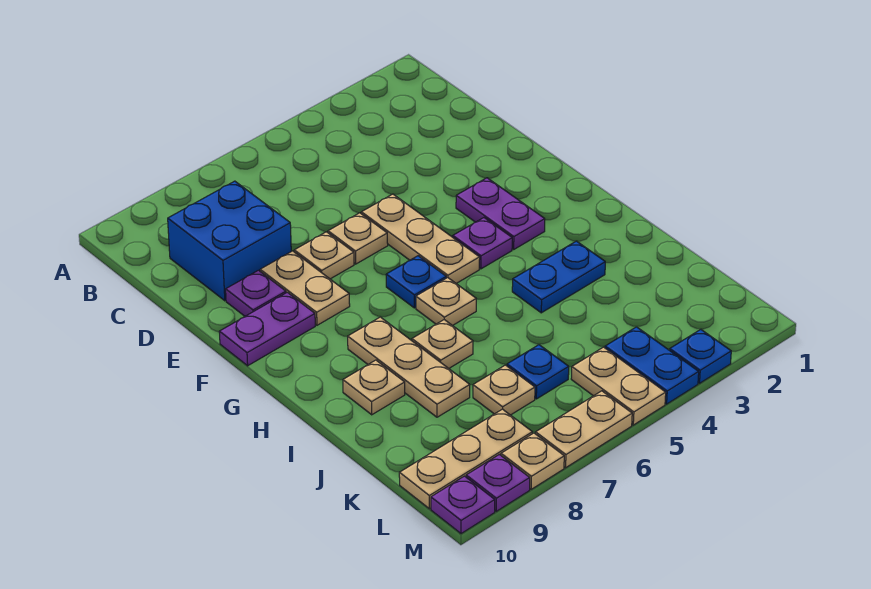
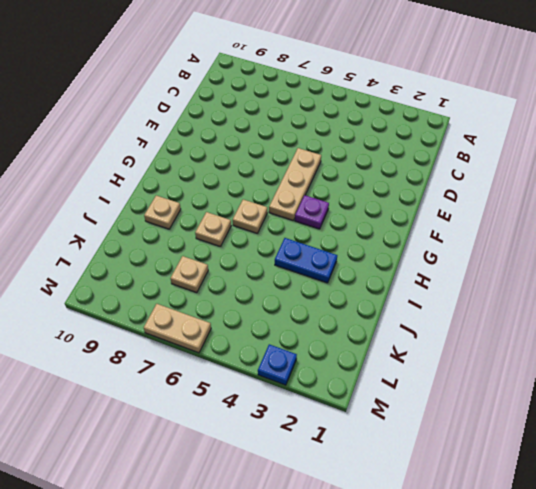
none -> blue 2x2 brick [168,181,291,301]
none -> tan 1x1 plate [328,213,388,264]
none -> tan 1x1 plate [294,232,354,279]

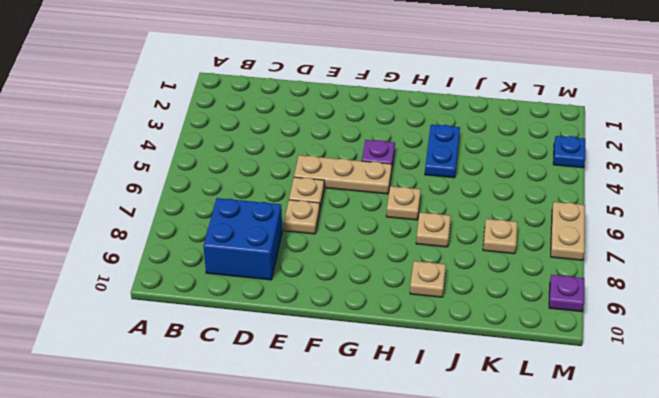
none -> tan 1x2 plate [260,251,350,325]
none -> purple 1x1 plate [226,270,286,316]
none -> purple 1x2 plate [456,178,545,249]

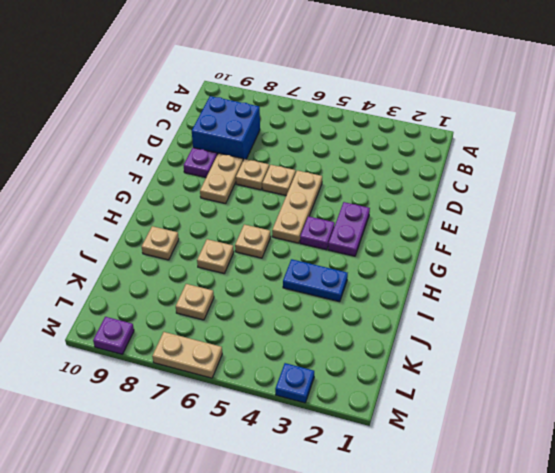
none -> purple 1x2 plate [219,292,315,366]
none -> blue 1x1 plate [386,256,446,308]
none -> tan 1x3 plate [348,317,470,417]

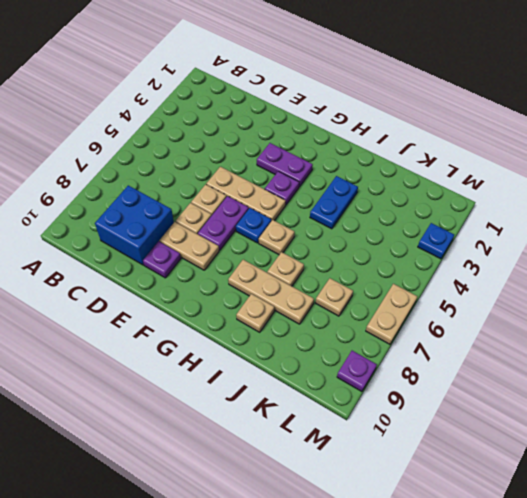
purple 1x2 plate [198,196,249,250] -> purple 1x2 plate moved to [219,292,315,366]
none -> blue 1x1 plate [507,345,569,399]
none -> blue 1x2 plate [605,327,699,404]
none -> tan 1x2 plate [571,347,666,425]

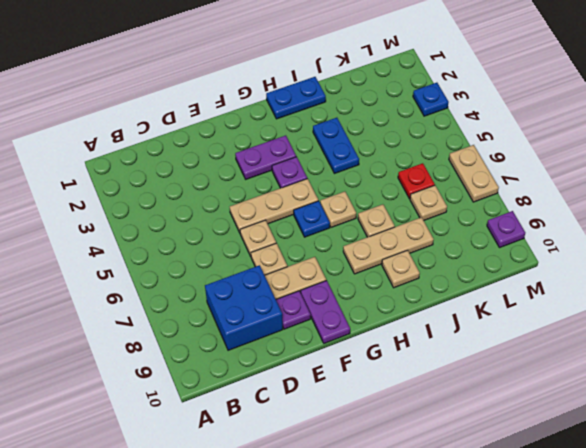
blue 1x2 plate [266,77,326,119] -> blue 1x2 plate moved to [605,327,699,404]
red 1x1 plate [398,163,435,199] -> blue 1x1 plate [507,345,569,399]
none -> tan 1x2 plate [571,347,666,425]
none -> tan 1x3 plate [399,409,532,509]
none -> tan 1x1 plate [501,433,564,489]

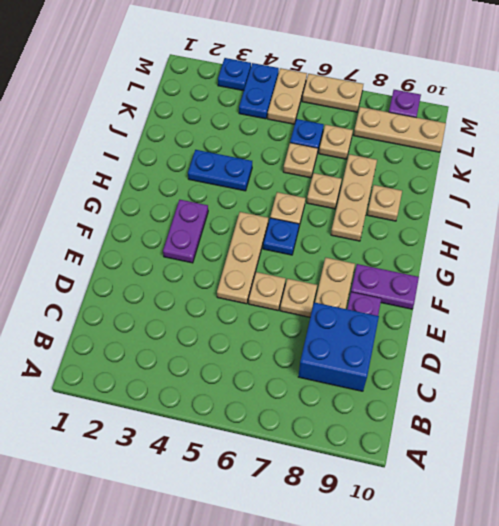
tan 1x1 plate [283,143,318,178] -> tan 1x1 plate moved to [501,433,564,489]
none -> purple 1x1 plate [453,218,512,269]
none -> purple 1x1 plate [431,476,495,534]

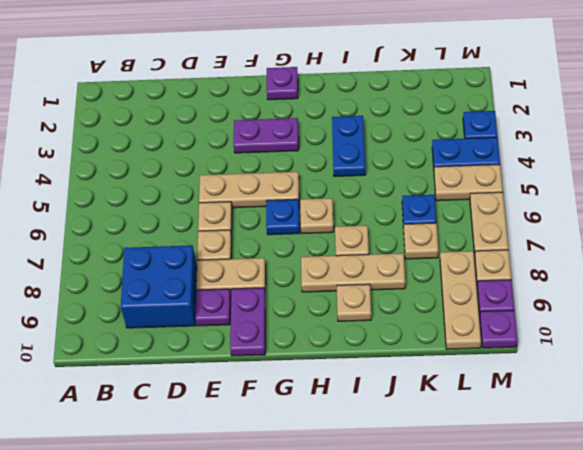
purple 1x1 plate [267,67,298,100] -> purple 1x1 plate moved to [453,218,512,269]

